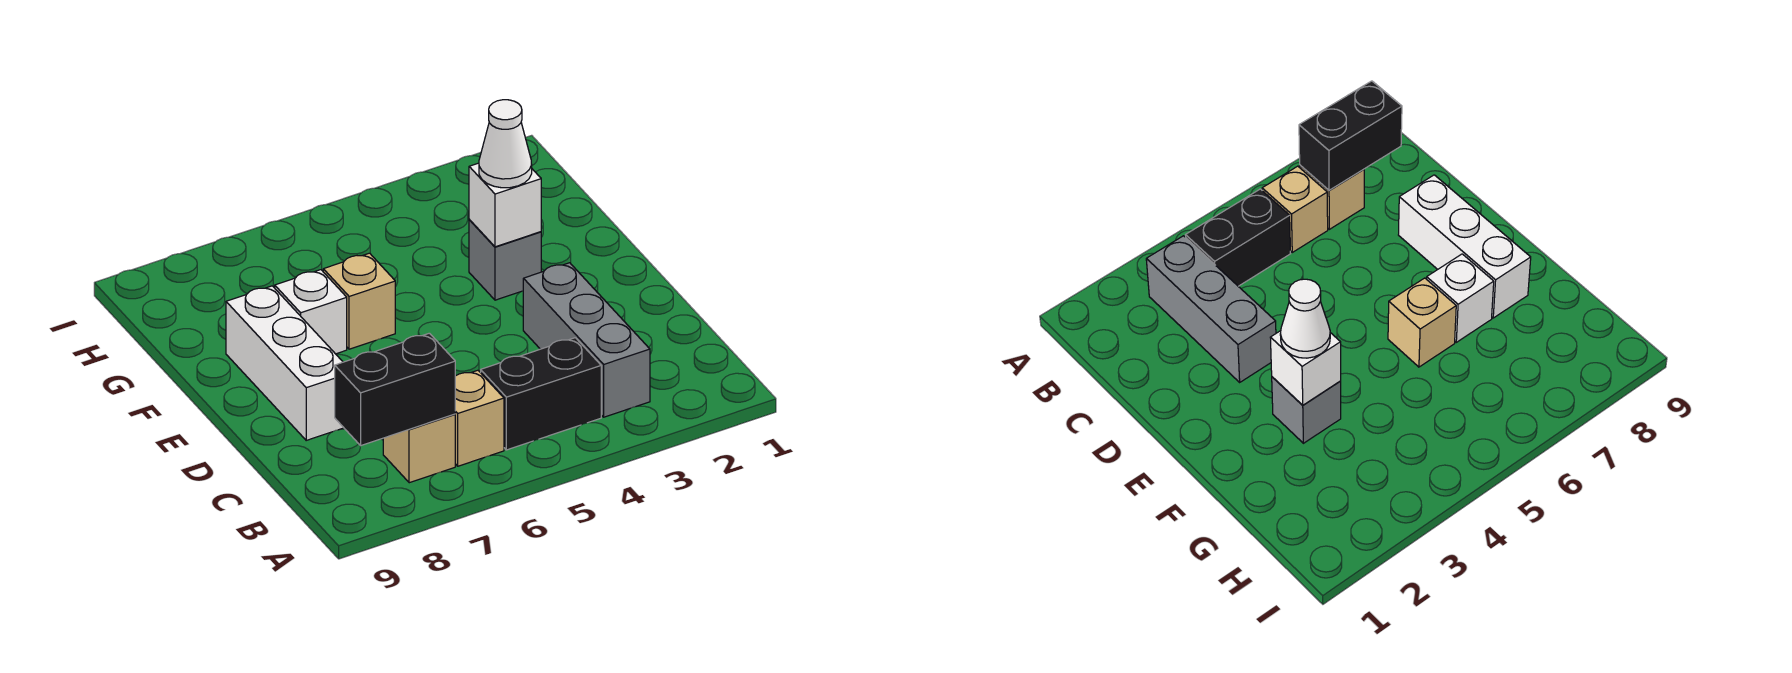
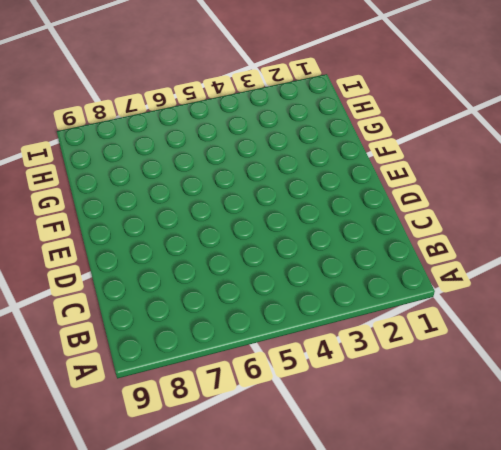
none -> grey 1x3 brick [523,263,650,417]
none -> black 1x2 brick [481,338,601,450]

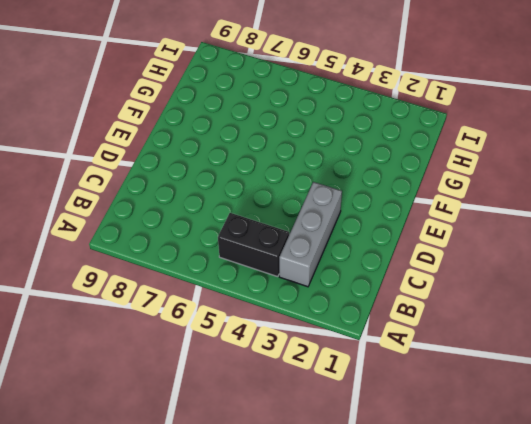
none -> tan 1x1 brick [455,370,504,466]
none -> tan 1x1 brick [383,414,455,483]

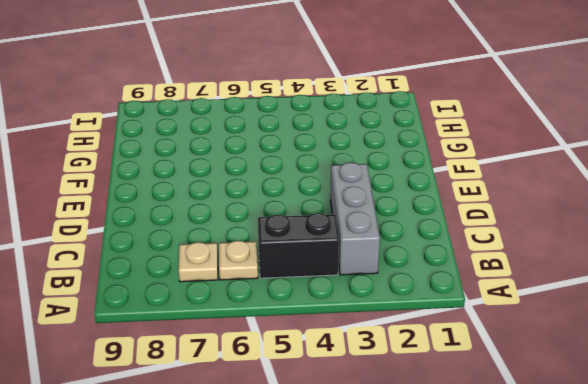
tan 1x1 plate [219,241,258,280] -> tan 1x1 brick [455,370,504,466]
tan 1x1 plate [178,242,218,282] -> tan 1x1 brick [383,414,455,483]
none -> white 1x3 brick [226,286,344,440]
none -> grey 1x1 brick [469,220,541,300]

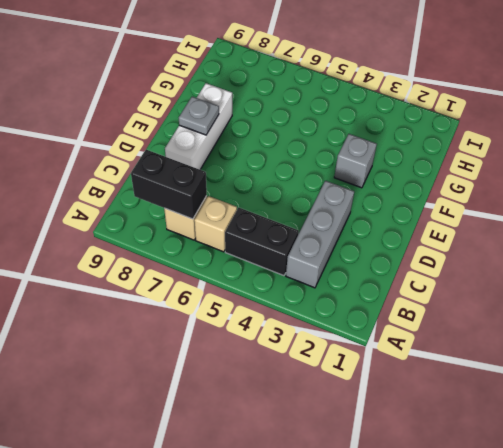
grey 1x1 plate [179,97,219,135] -> none
none -> tan 1x1 brick [323,253,395,349]
none -> white 1x1 brick [275,270,347,354]

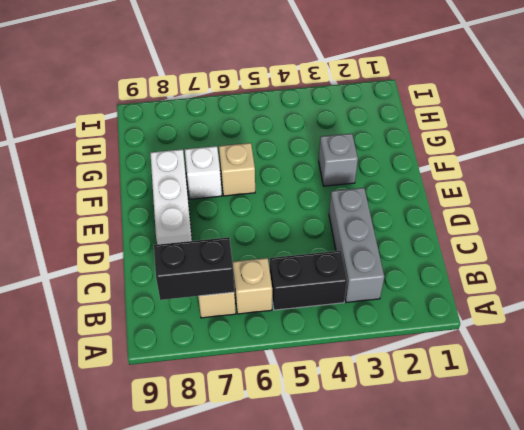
none -> white 1x1 brick [469,163,541,247]
none -> white 1x1 cone [479,100,532,188]

